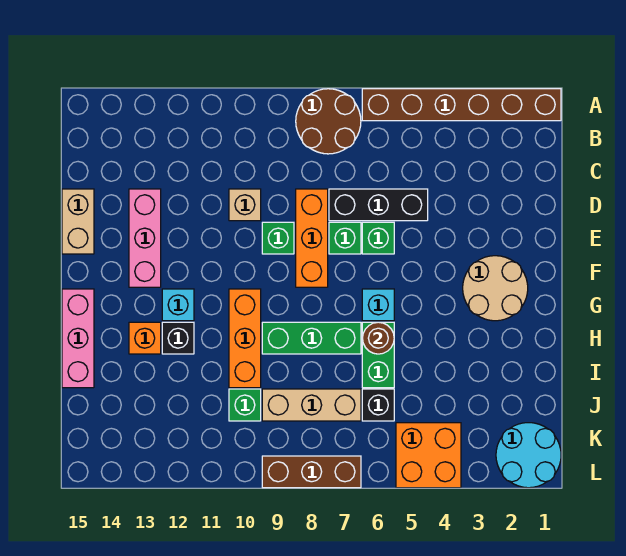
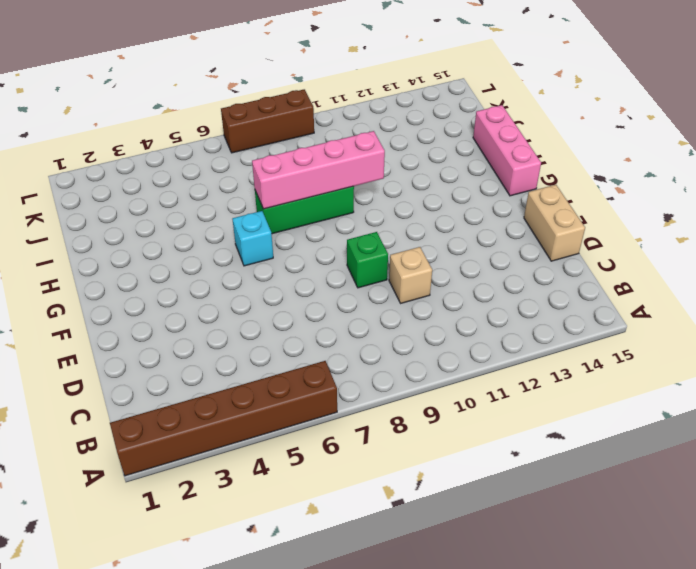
pink 1x4 brick [252,131,385,209] -> none
none -> brown 2x2 round brick [296,89,361,154]
none -> black 1x3 brick [329,189,428,221]
none -> orange 1x3 brick [296,189,328,287]

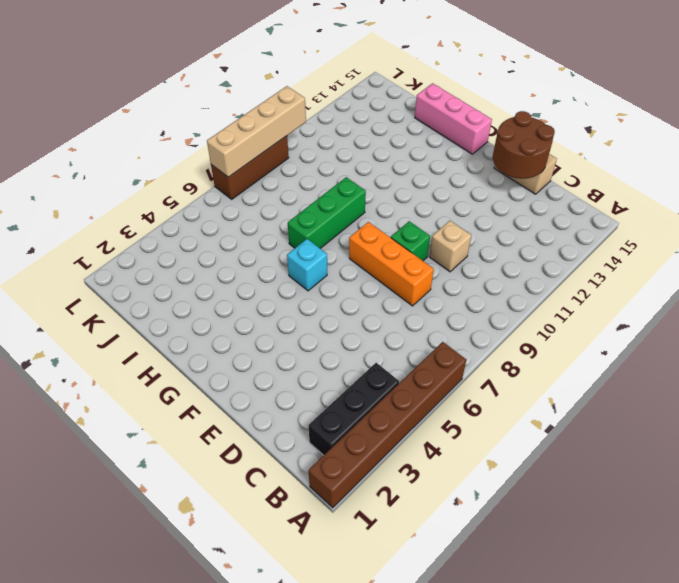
black 1x3 brick [308,363,399,455] -> black 1x3 brick moved to [329,189,428,221]
brown 2x2 round brick [493,111,555,179] -> brown 2x2 round brick moved to [296,89,361,154]
tan 1x4 brick [207,86,306,177] -> none
none -> pink 1x3 brick [129,189,161,287]
none -> green 1x1 brick [362,222,394,254]
none -> green 1x1 brick [329,222,361,254]

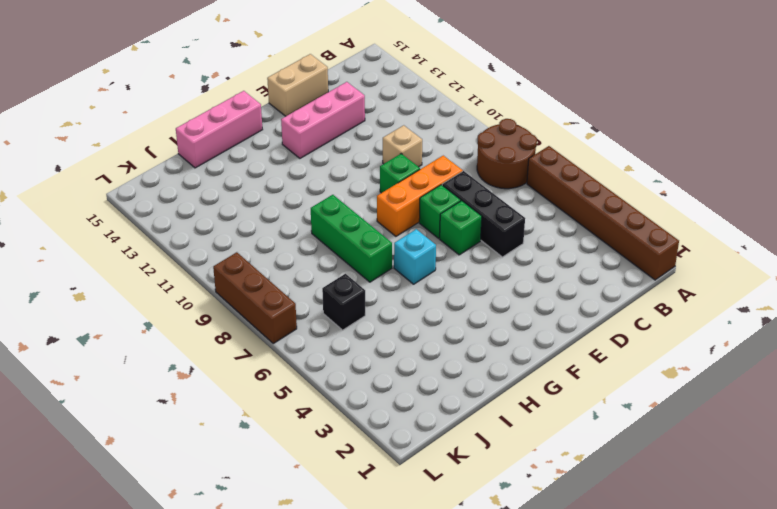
none -> tan 2x2 round brick [463,256,528,321]
none -> orange 1x3 brick [229,289,261,388]
none -> cyan 1x1 brick [162,289,194,321]

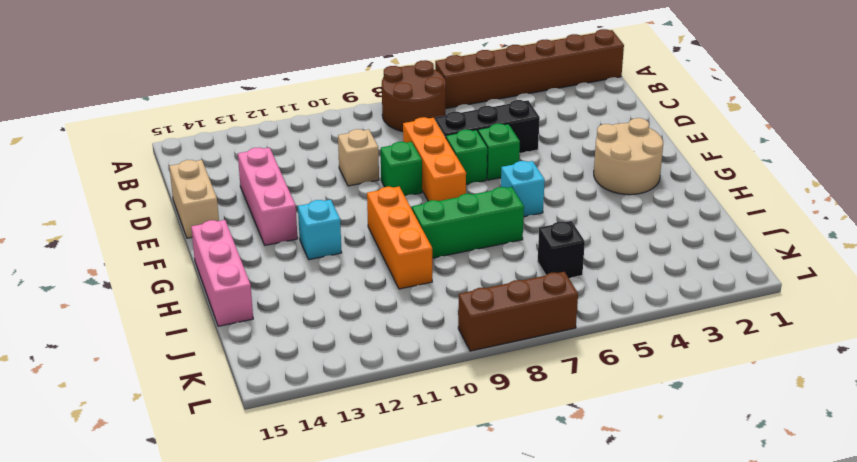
none -> green 1x2 brick [362,322,394,388]
none -> black 1x1 brick [162,322,194,354]
none -> orange 1x1 brick [129,322,161,354]

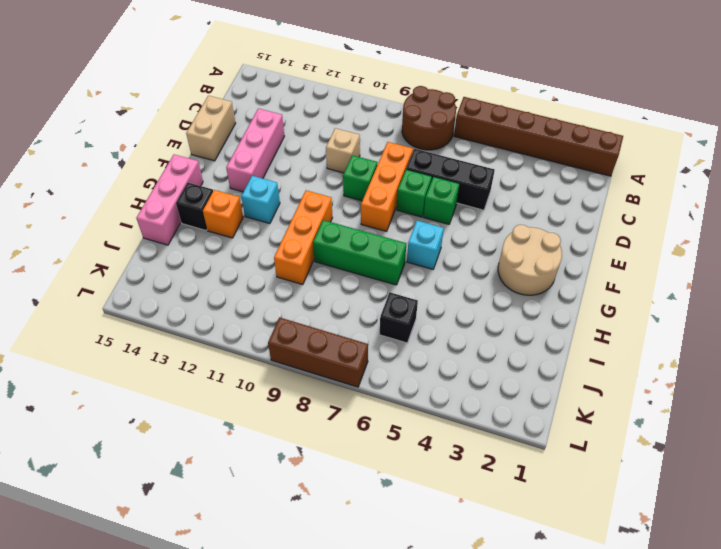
black 1x1 brick [176,183,213,230] -> black 1x1 brick moved to [162,322,194,354]
none -> green 1x2 brick [362,322,394,388]
none -> tan 1x3 brick [262,389,361,421]
none -> green 1x1 brick [229,389,261,421]

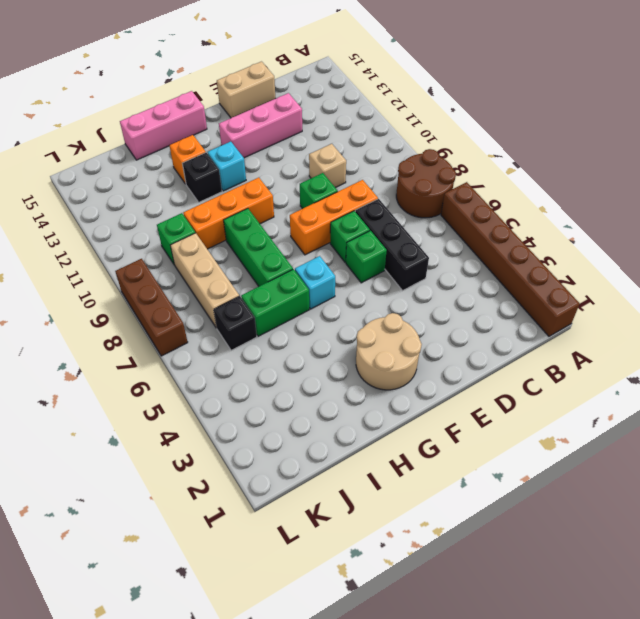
none -> cyan 2x2 round brick [496,423,561,488]
none -> orange 2x2 brick [396,423,461,488]
none -> brown 1x1 round brick [363,322,394,354]

